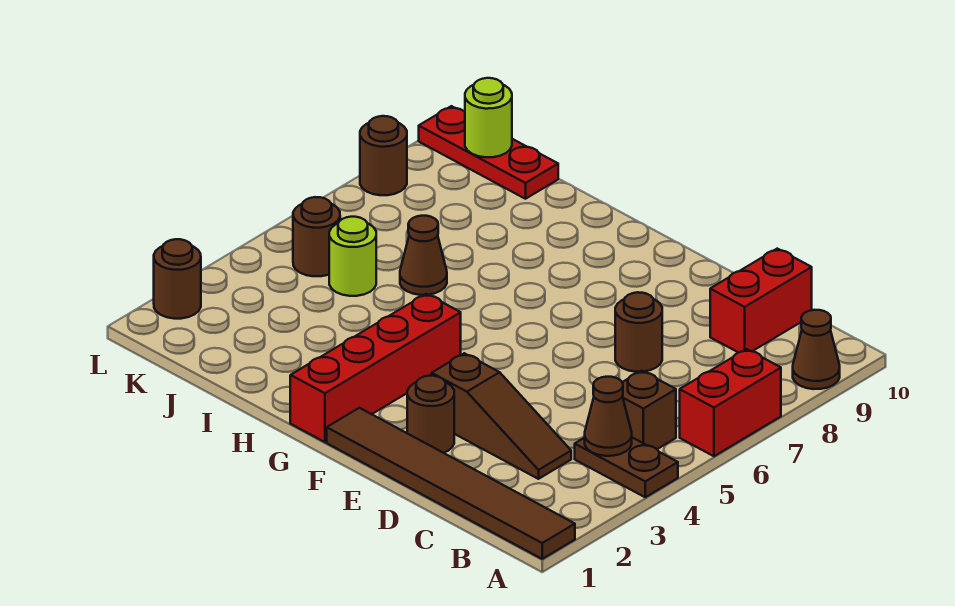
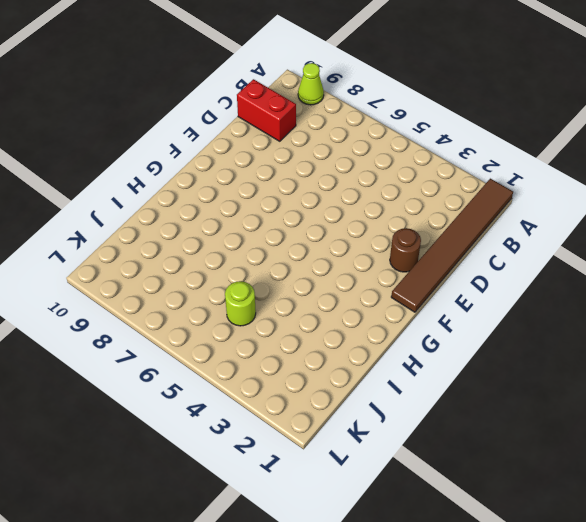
lime 1x1 cone [298,63,324,105] -> brown 1x1 cone [793,310,840,389]
none -> brown 1x2 plate [575,438,678,497]
none -> red 1x2 brick [680,349,781,456]
none -> brown 1x1 brick [622,371,676,449]

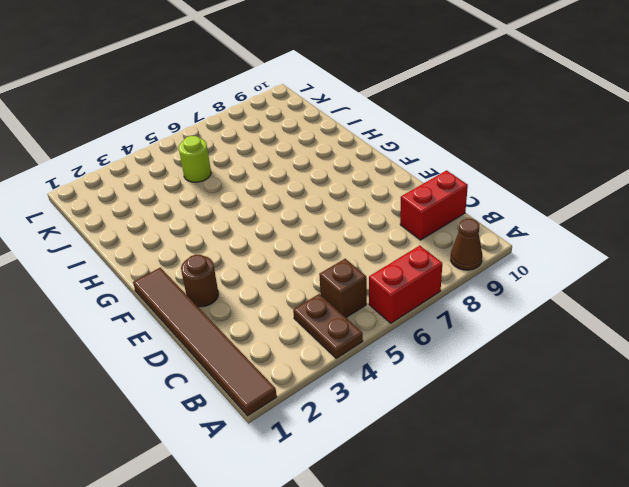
none -> brown 1x3 slope [432,353,571,479]
none -> brown 1x1 round brick [615,292,662,372]
none -> red 1x4 brick [290,294,461,442]

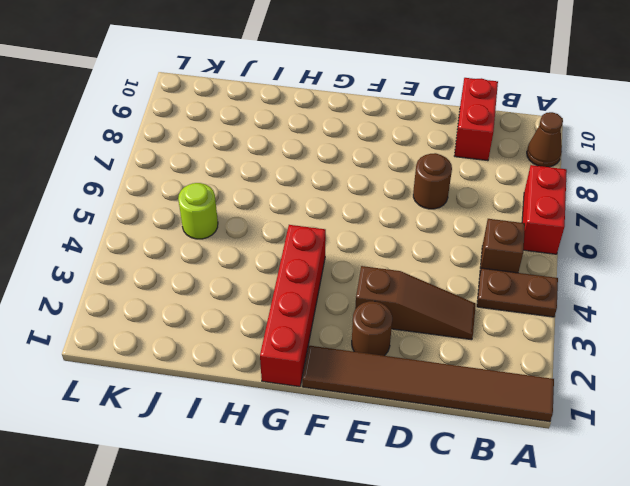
none -> brown 1x1 cone [400,216,447,295]
none -> red 1x3 plate [419,106,558,199]
none -> brown 1x1 round brick [293,197,340,276]

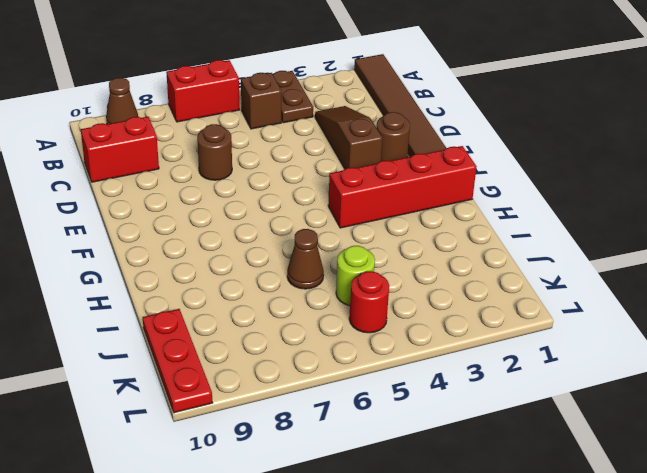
red 1x1 round brick [349,271,389,333] -> brown 1x1 round brick [293,197,340,276]
none -> brown 1x1 round brick [154,239,201,319]
none -> brown 1x1 round brick [360,116,407,195]
none -> brown 1x1 cone [585,377,632,456]

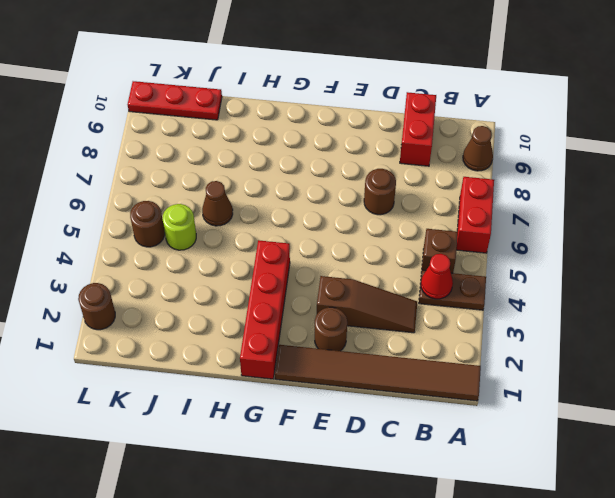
red 1x1 cone [421,254,453,299] -> brown 1x1 cone [585,377,632,456]
none -> brown 1x1 round brick [360,116,407,195]
none -> lime 1x1 round brick [465,78,512,157]

